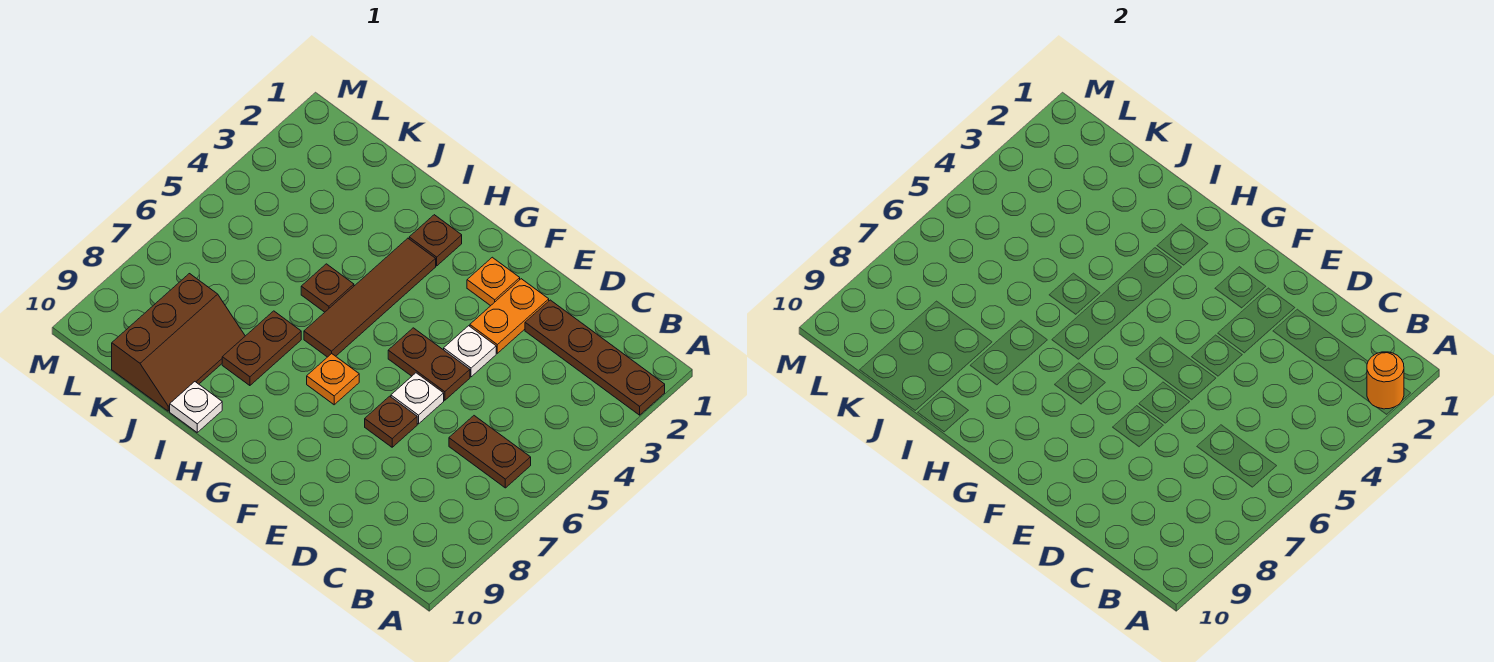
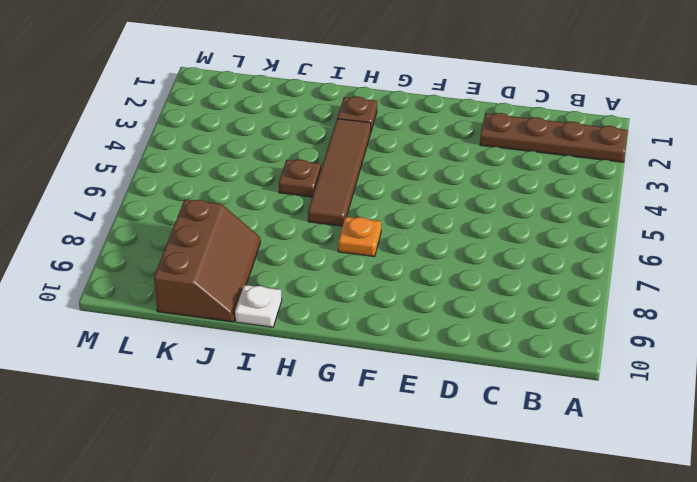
none -> brown 1x2 plate [449,416,531,488]
none -> orange 1x2 plate [470,279,549,353]
none -> white 1x1 plate [444,326,496,377]

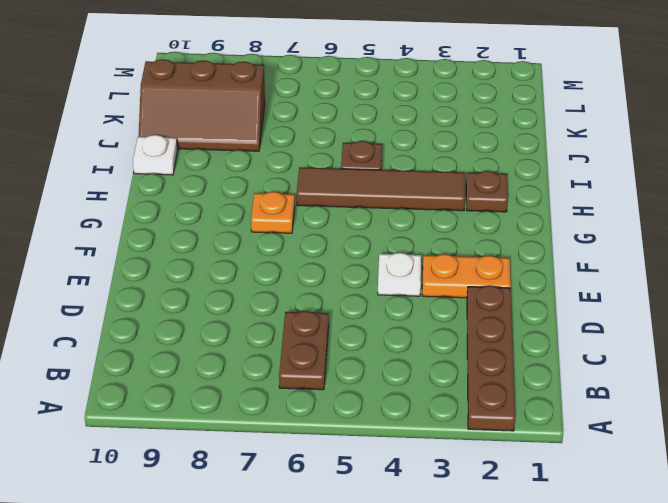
none -> brown 1x2 plate [388,328,470,400]
none -> white 1x1 plate [391,373,444,424]
none -> brown 1x1 plate [365,396,417,447]

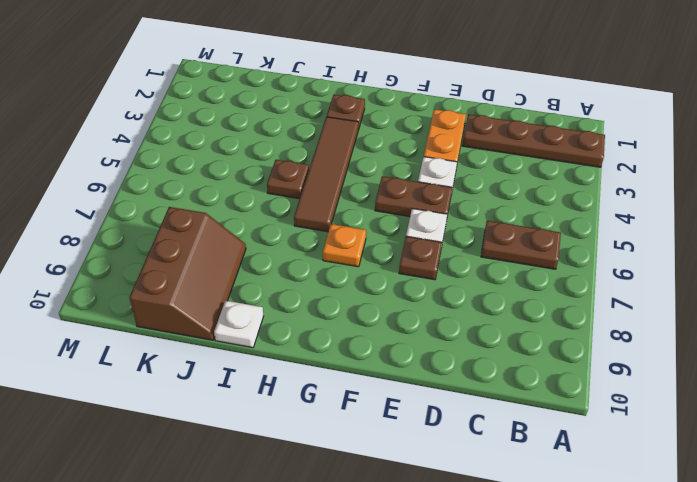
none -> orange 1x1 plate [467,257,520,306]
none -> brown 1x2 plate [222,311,301,386]
none -> orange 1x1 round brick [1367,352,1404,409]

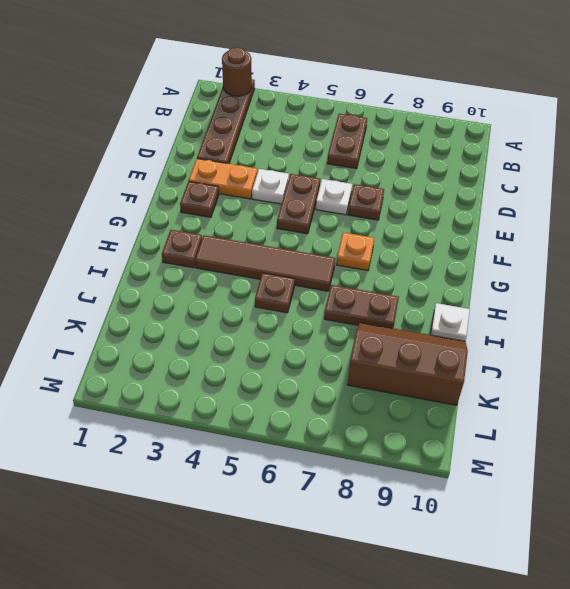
brown 1x1 round brick [222,47,252,96] -> orange 1x1 round brick [1367,352,1404,409]
brown 1x1 plate [180,181,219,217] -> orange 1x1 plate [467,257,520,306]

